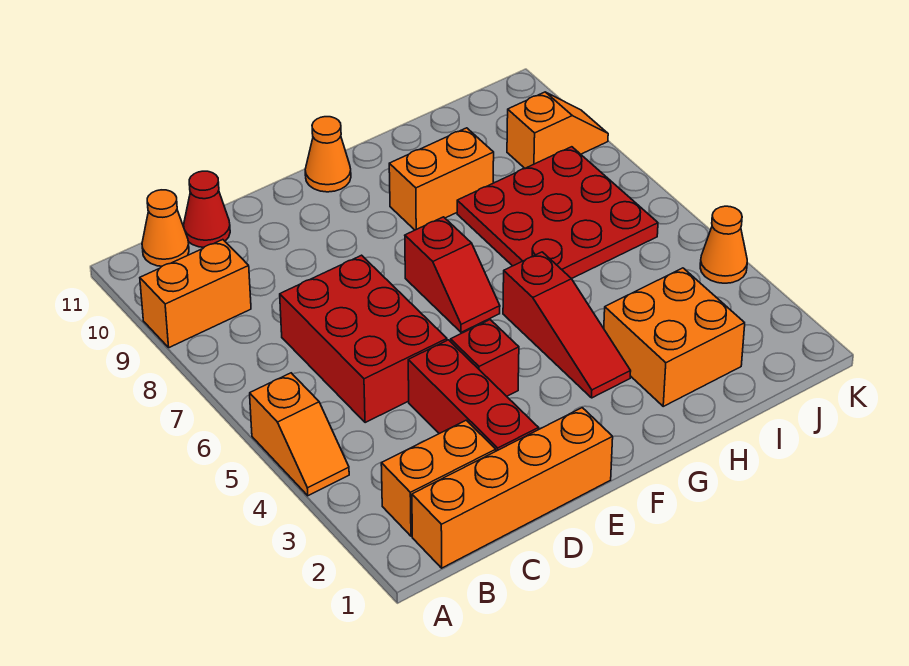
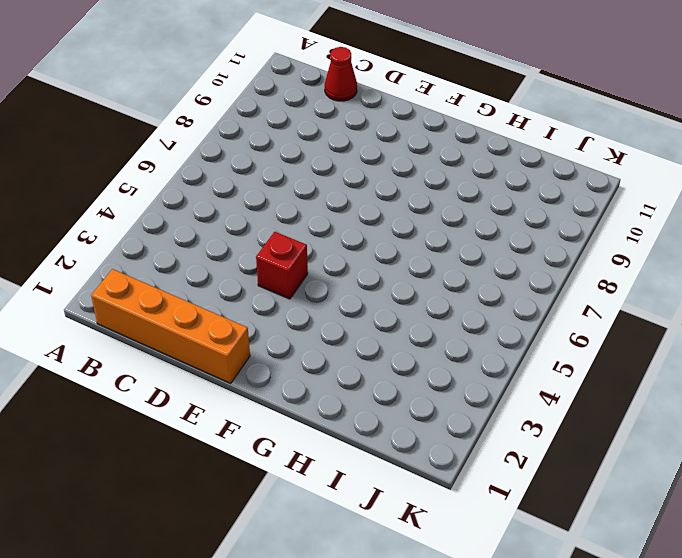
none -> orange 1x2 slope [250,373,349,496]
none -> orange 1x2 brick [140,240,251,348]
none -> orange 1x2 brick [381,420,496,536]

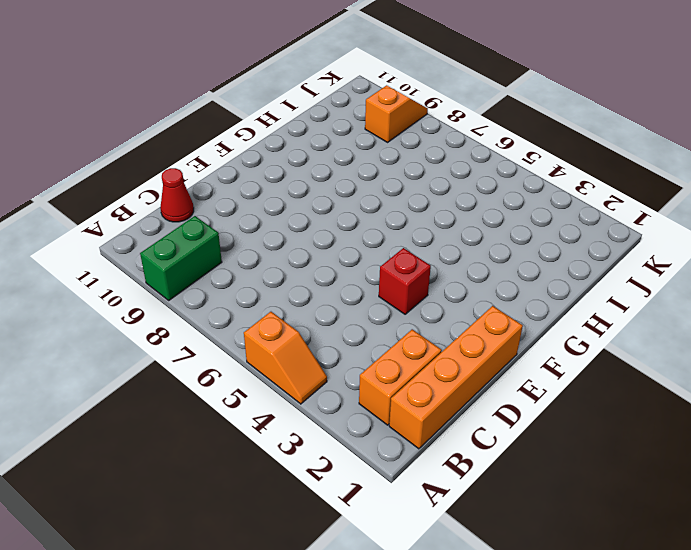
green 1x2 brick [140,216,222,300] -> orange 1x2 brick [140,240,251,348]
none -> orange 1x1 cone [142,190,189,266]
none -> red 2x3 brick [280,255,447,423]
none -> red 1x3 brick [408,340,539,451]

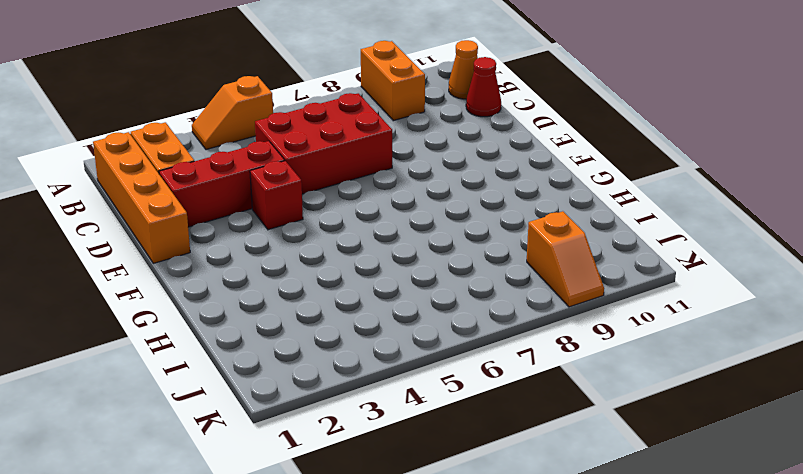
none -> red 1x2 slope [405,217,500,332]
none -> orange 1x1 cone [305,117,351,192]
none -> red 1x3 slope [503,252,631,398]

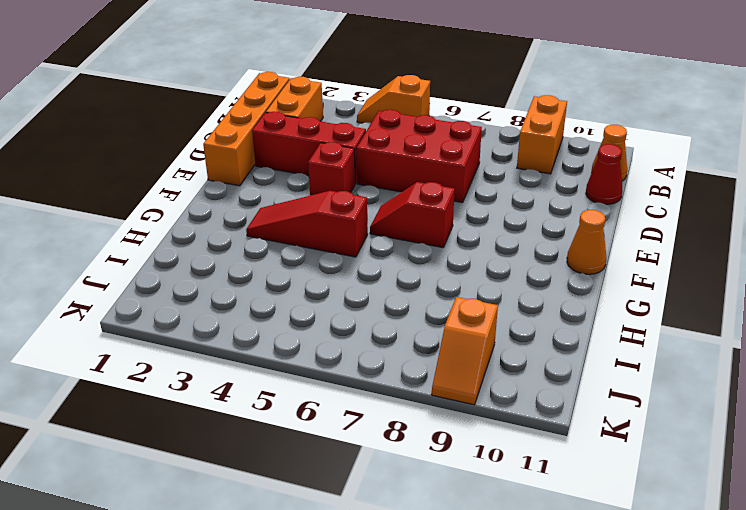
none -> orange 1x2 brick [389,128,494,230]
none -> orange 2x2 brick [604,268,745,406]
none -> red 3x3 plate [457,147,658,279]

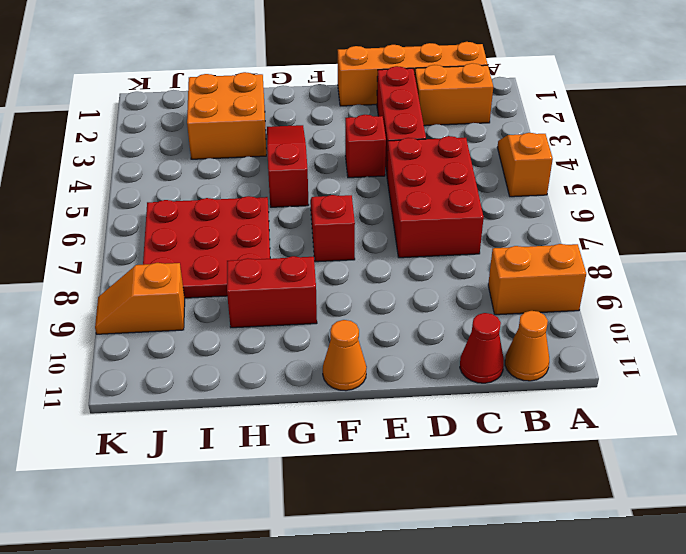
red 1x2 brick [227,256,317,328] -> orange 1x2 brick [389,128,494,230]
none -> orange 1x1 cone [700,206,747,283]

